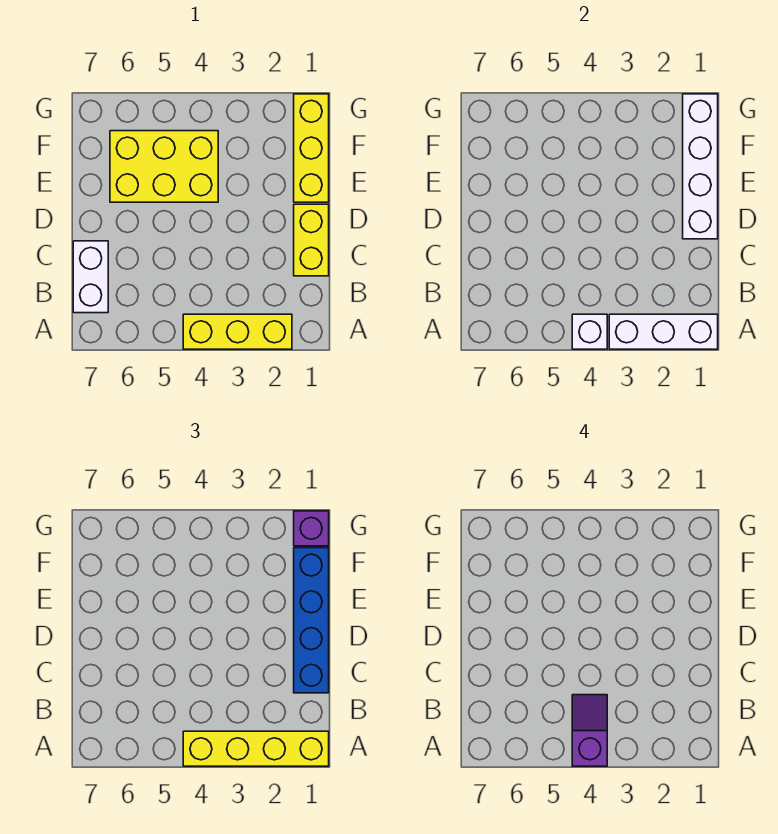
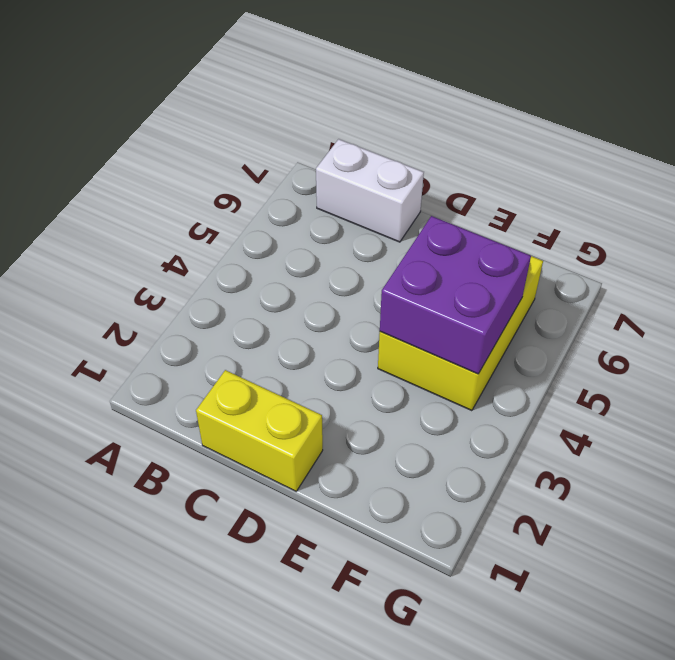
purple 2x2 brick [380,216,531,374] -> none
none -> yellow 1x3 brick [183,314,292,349]
none -> yellow 1x3 brick [294,94,329,202]
none -> white 1x3 brick [609,314,718,349]

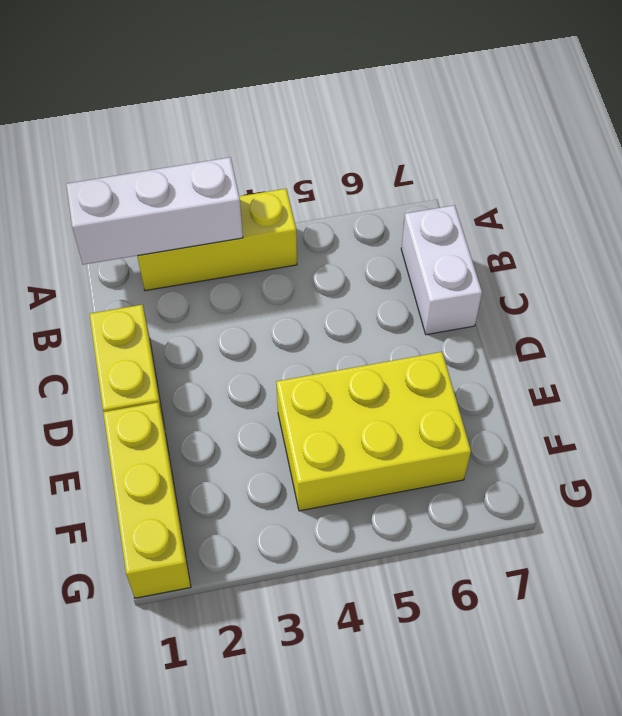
none -> white 1x1 brick [572,314,607,349]
none -> white 1x4 brick [683,94,718,239]
none -> yellow 1x4 brick [183,731,329,766]

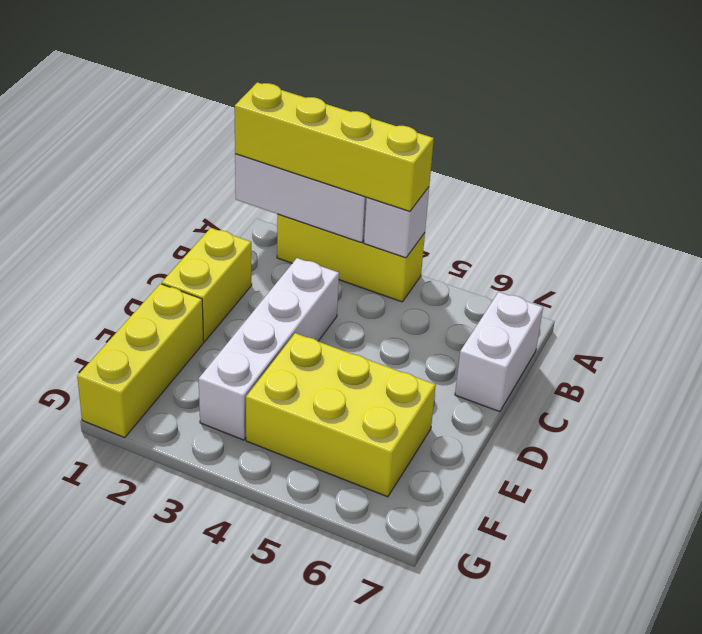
white 1x4 brick [199,258,339,440] -> white 1x4 brick moved to [683,94,718,239]
none -> blue 1x4 brick [294,548,329,693]
none -> purple 1x1 brick [294,511,329,546]
none -> purple 1x2 slope [572,695,607,766]

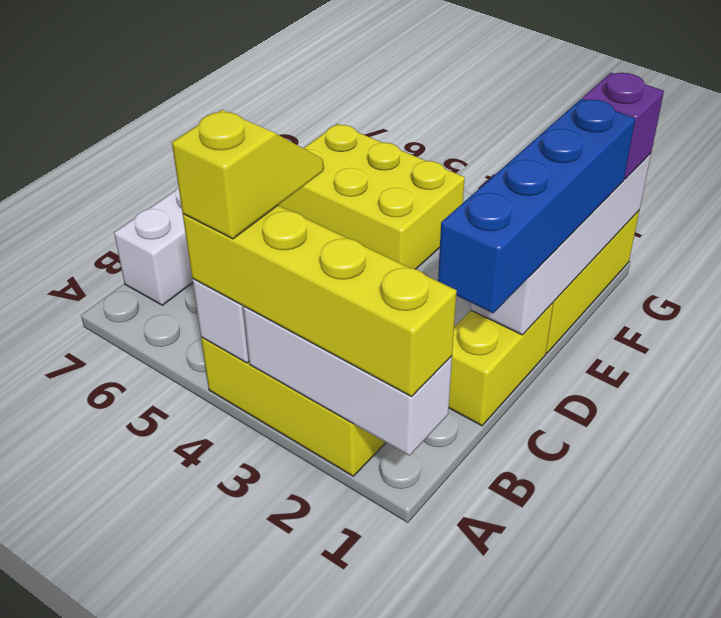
yellow 1x2 slope [172,110,323,239] -> purple 1x2 slope [572,695,607,766]

